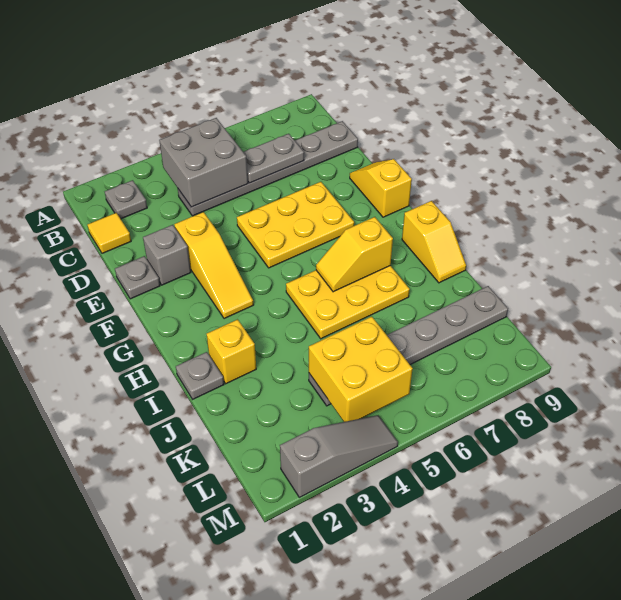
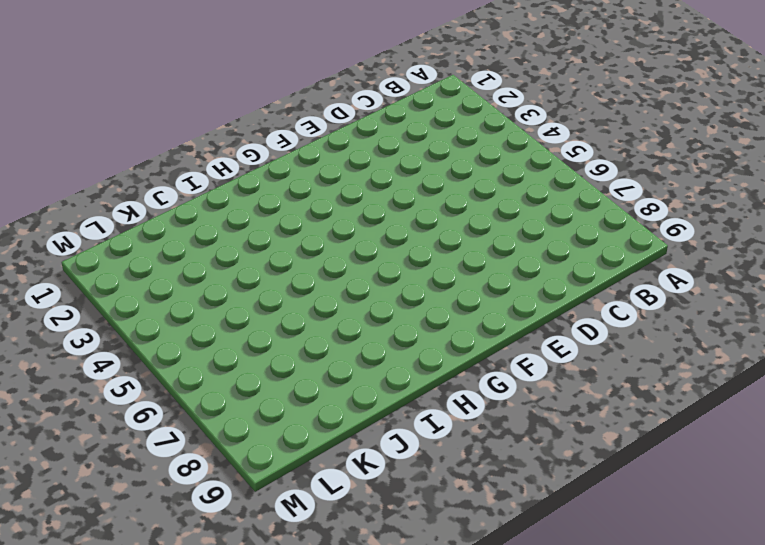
none -> grey 1x1 plate [105,180,147,219]
none -> yellow 1x1 tile [88,213,131,253]
none -> grey 1x6 plate [178,121,358,216]

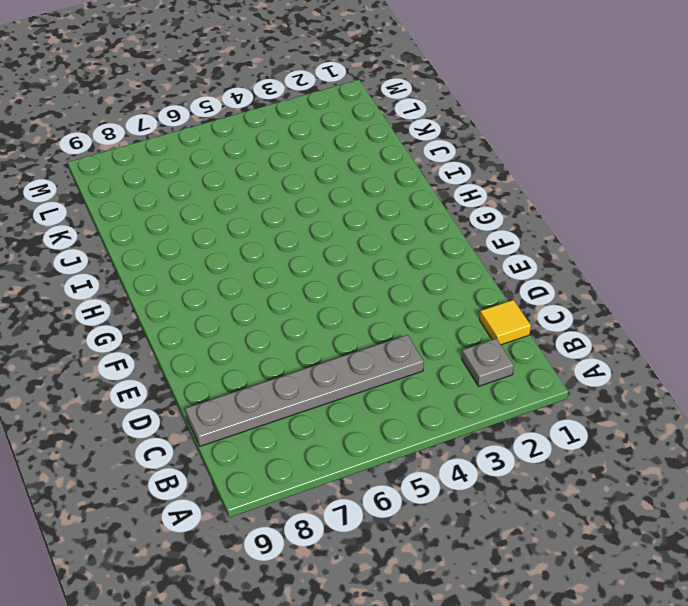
none -> grey 1x1 plate [115,256,160,299]
none -> grey 1x1 brick [143,225,191,285]
none -> yellow 1x3 slope [174,212,254,319]

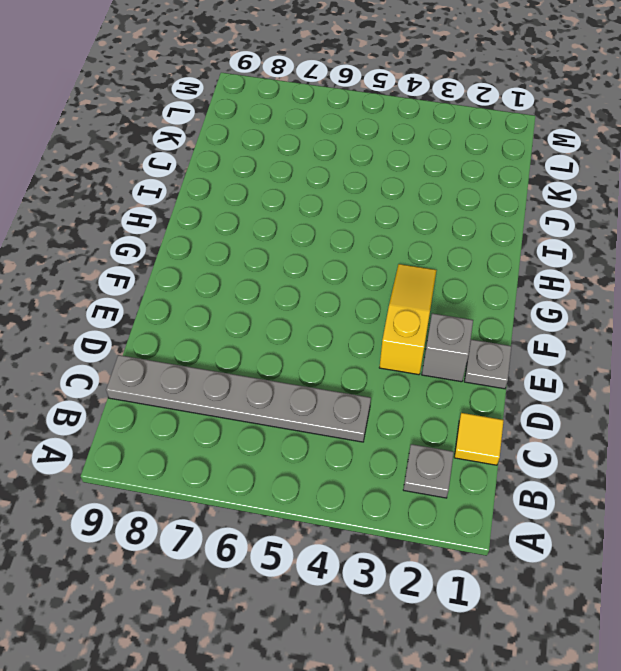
none -> yellow 2x3 plate [237,182,354,268]
none -> yellow 1x2 slope [350,159,412,217]
none -> yellow 2x3 plate [286,266,410,339]

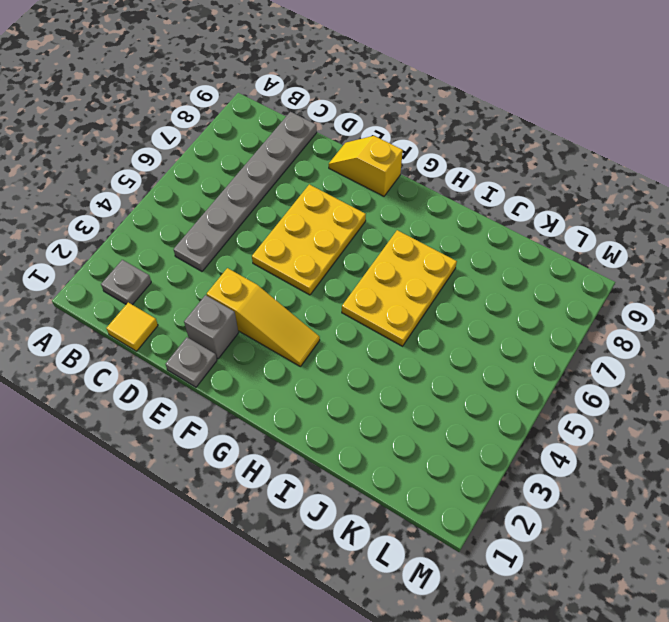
none -> yellow 1x2 slope [402,201,466,283]
none -> grey 1x1 plate [176,352,224,399]
none -> yellow 1x1 brick [207,319,256,384]

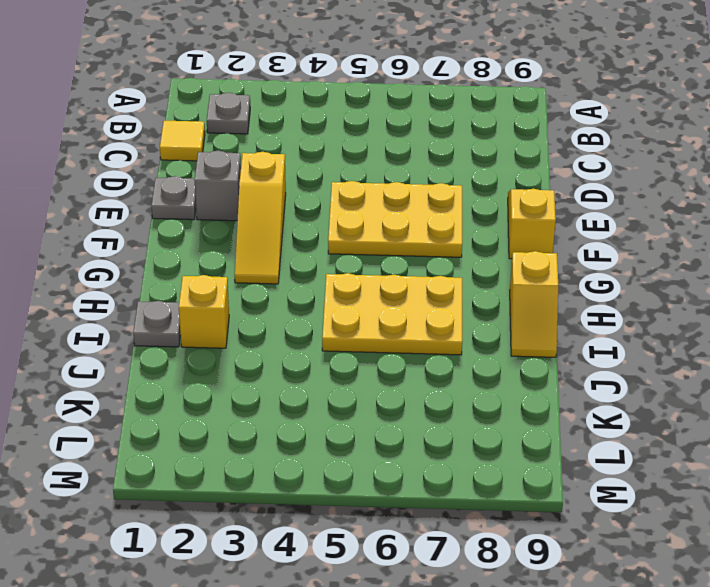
none -> grey 1x6 plate [178,121,358,216]
none -> grey 1x6 plate [309,286,508,406]
none -> grey 1x3 slope [280,415,398,497]

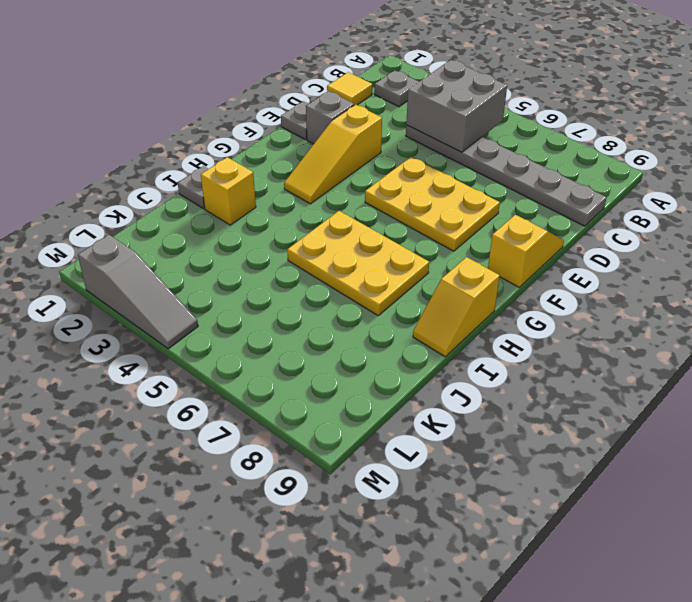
none -> grey 1x6 plate [309,286,508,406]
none -> grey 1x2 plate [244,134,304,183]
none -> yellow 1x2 slope [316,217,393,292]

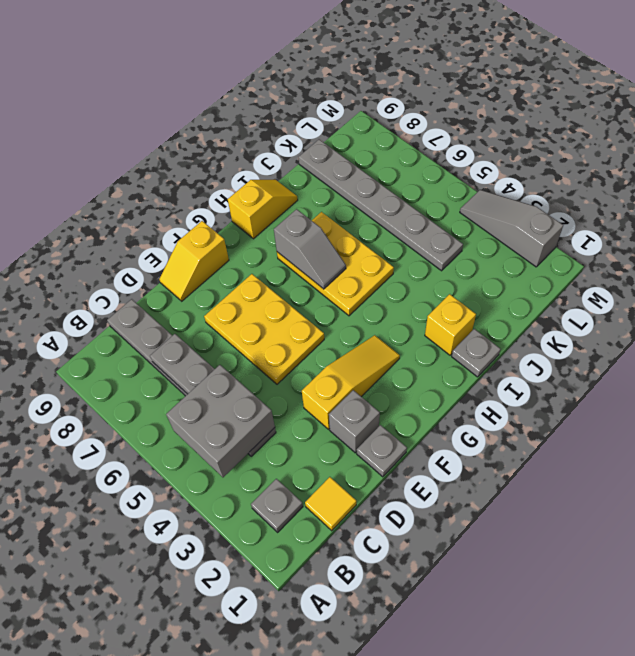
grey 1x2 slope [274,209,346,289] -> yellow 1x2 slope [316,217,393,292]
none -> yellow 2x2 brick [309,317,413,422]

